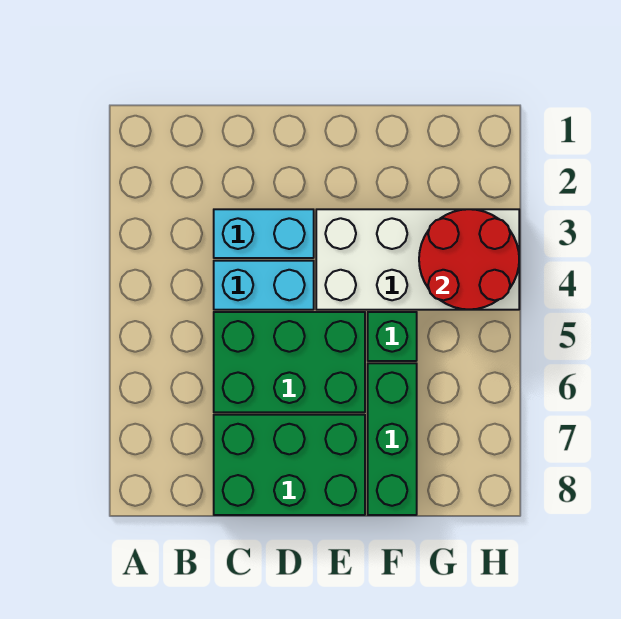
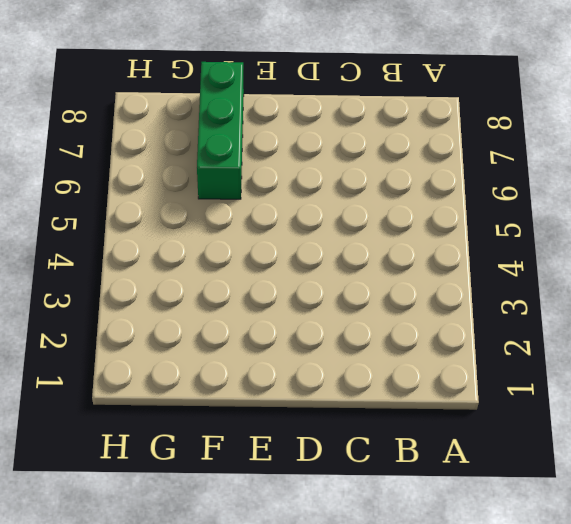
none -> cyan 1x2 brick [214,209,314,258]
none -> cyan 1x2 brick [214,261,314,310]

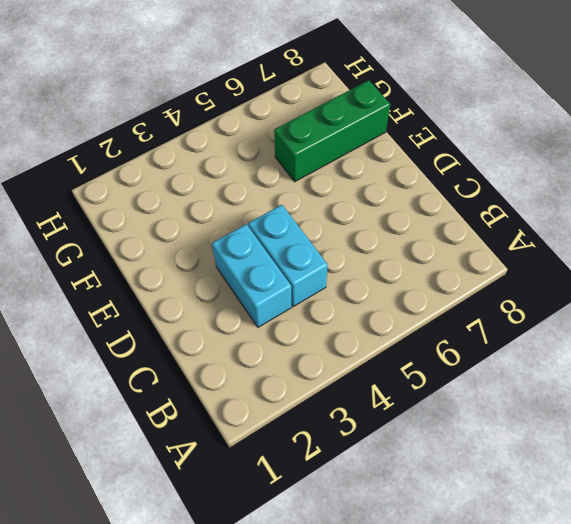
none -> green 2x3 brick [214,312,365,412]
none -> green 2x3 brick [214,415,365,515]

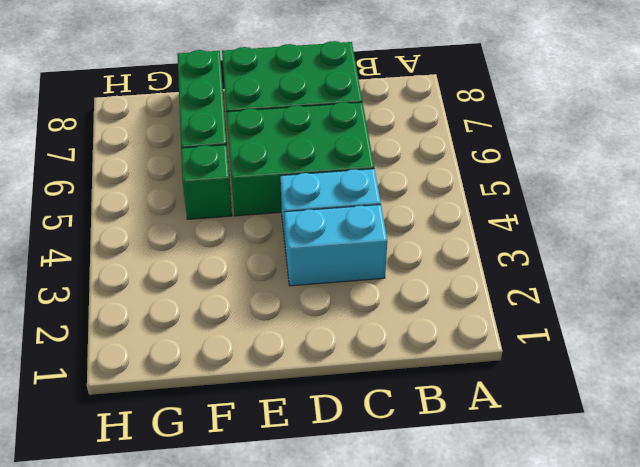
none -> white 2x4 brick [316,209,519,310]
none -> red 2x2 round brick [419,209,519,310]

